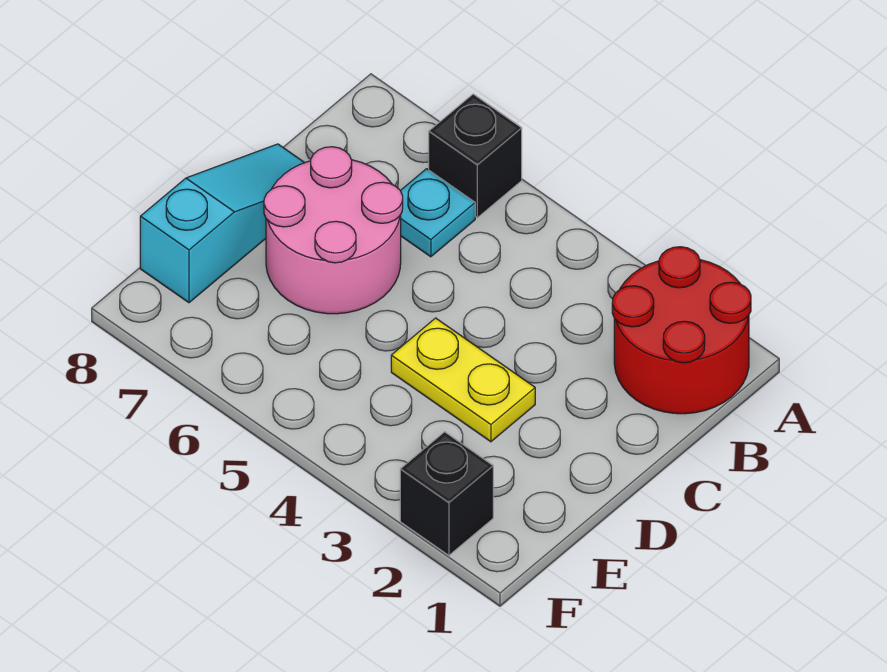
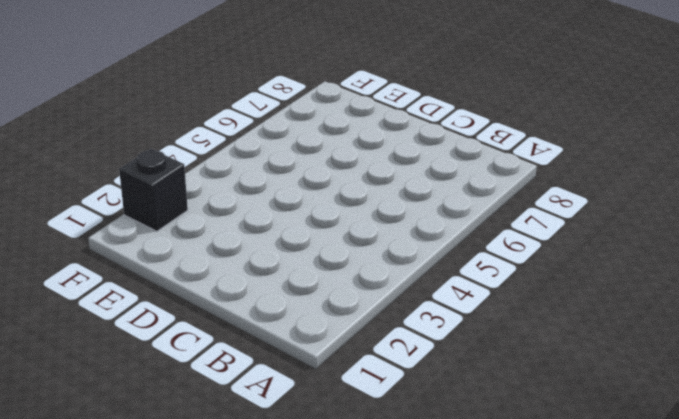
none -> red 2x2 round brick [612,247,751,414]
none -> black 1x1 brick [429,94,522,218]

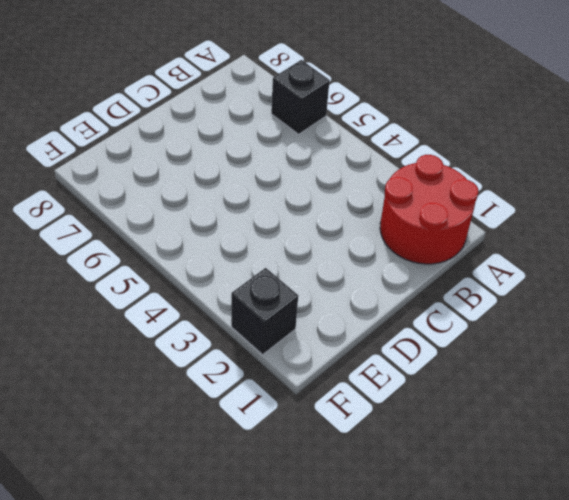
none -> cyan 1x1 plate [400,169,475,257]
none -> pink 2x2 round brick [264,147,403,314]

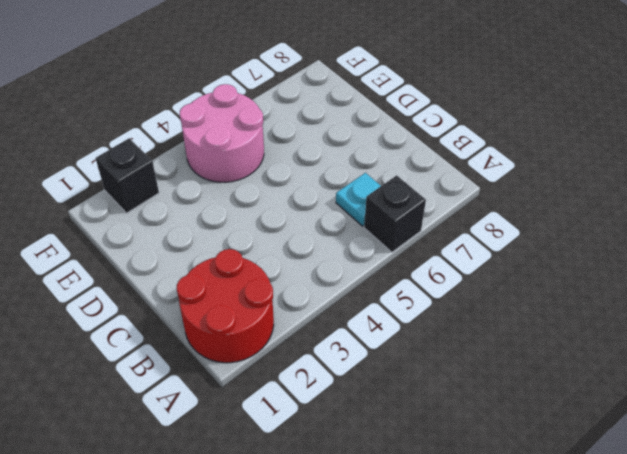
pink 2x2 round brick [180,84,264,182] -> pink 2x2 round brick moved to [264,147,403,314]
none -> cyan 1x3 slope [140,144,305,303]
none -> yellow 1x2 plate [391,318,535,442]

